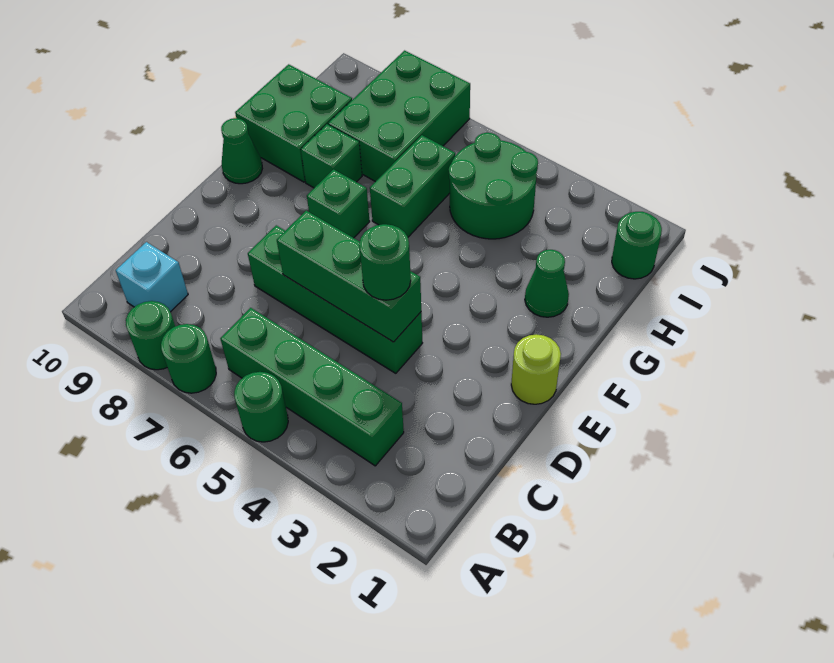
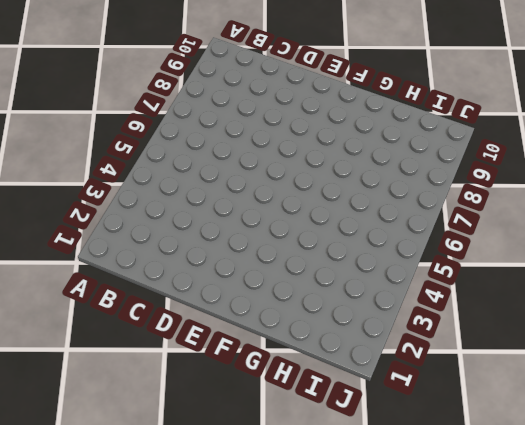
none -> green 1x1 round brick [234,372,288,442]
none -> green 1x1 round brick [161,324,216,393]
none -> green 1x1 round brick [126,301,175,370]

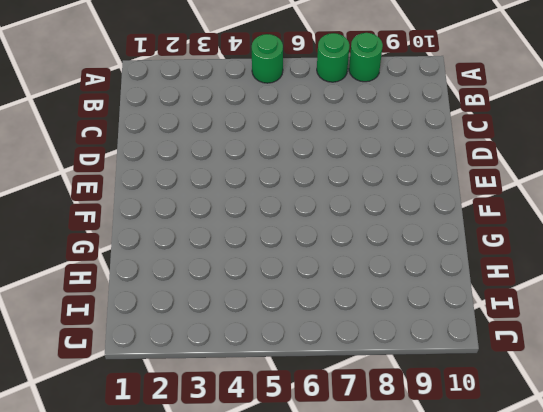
none -> green 1x4 brick [220,308,404,466]
none -> cyan 1x1 brick [116,242,188,312]
none -> green 1x4 brick [248,225,422,373]

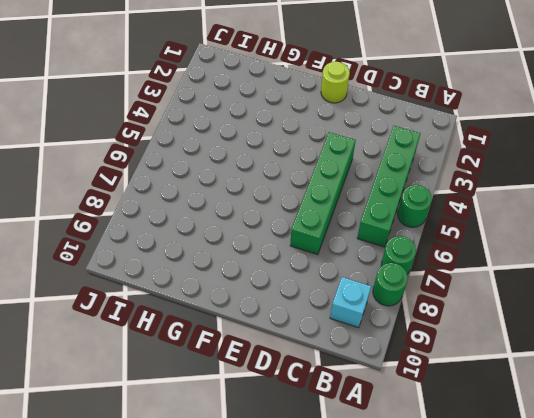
none -> green 1x1 brick [307,169,370,238]
none -> green 1x1 cone [221,118,262,184]
none -> green 1x1 cone [525,250,569,317]

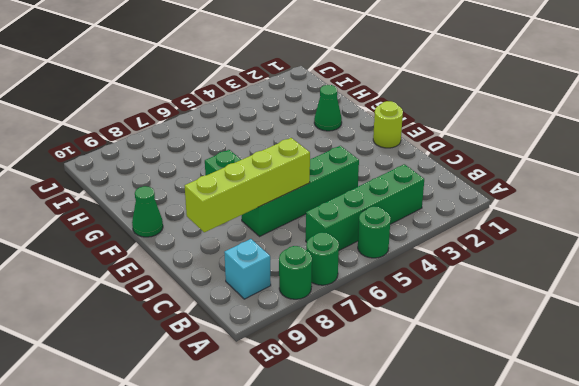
lime 1x4 brick [185,138,310,232] -> green 1x3 brick [277,210,421,342]
none -> green 1x2 brick [370,135,455,237]
none -> green 1x1 brick [301,124,362,188]
none -> green 2x2 brick [235,64,352,182]

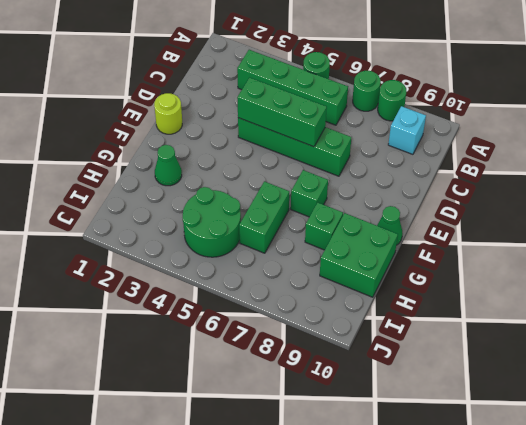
none -> green 2x3 brick [328,51,470,182]
none -> green 1x1 round brick [612,212,662,279]
none -> green 1x1 round brick [359,224,411,300]

